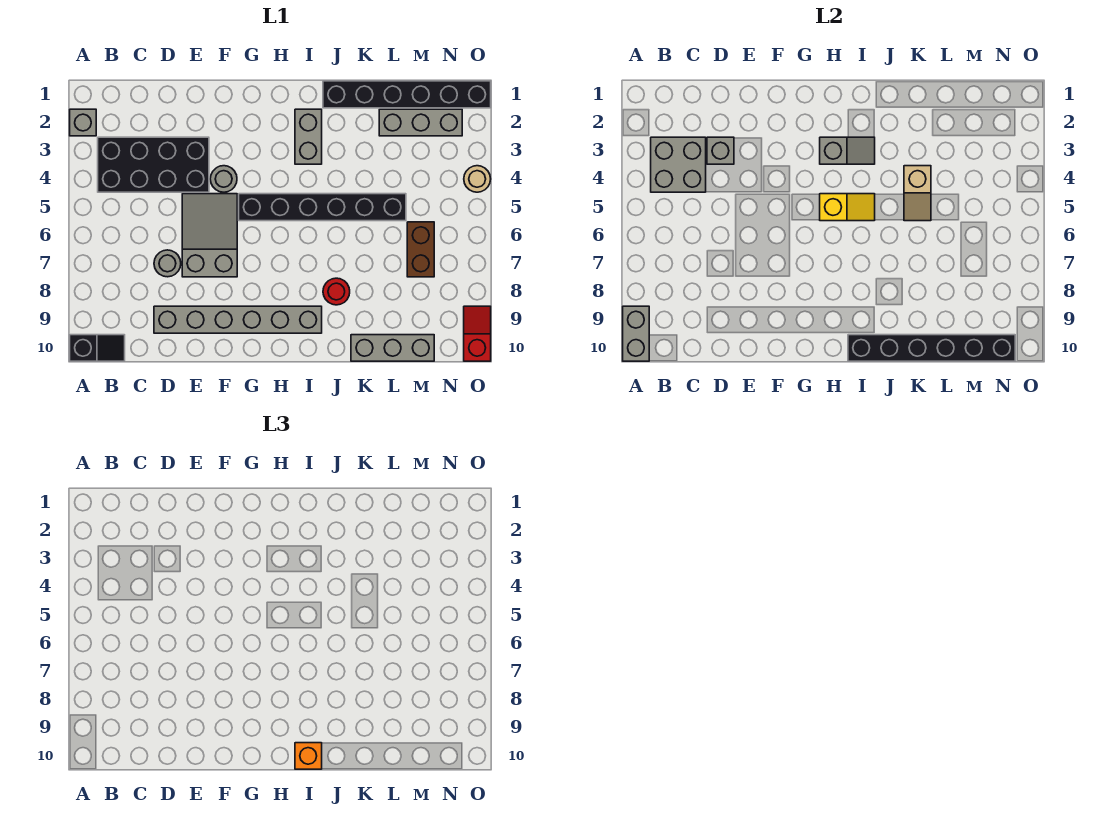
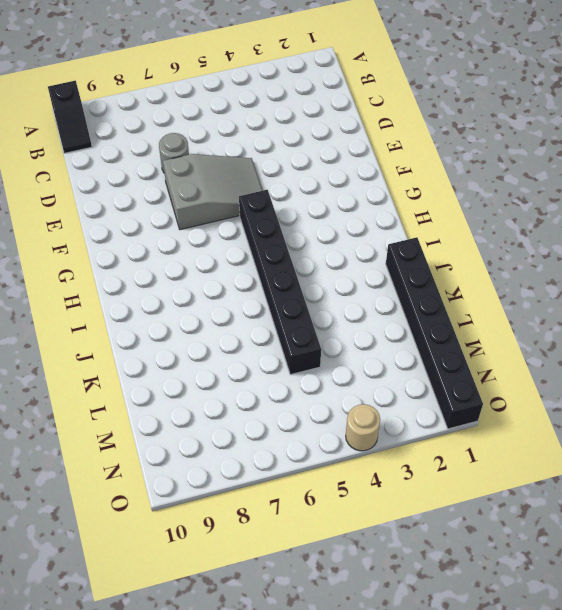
none -> grey 1x1 brick [70,109,96,136]
none -> black 2x4 brick [98,137,209,192]
none -> grey 1x6 brick [154,306,322,333]

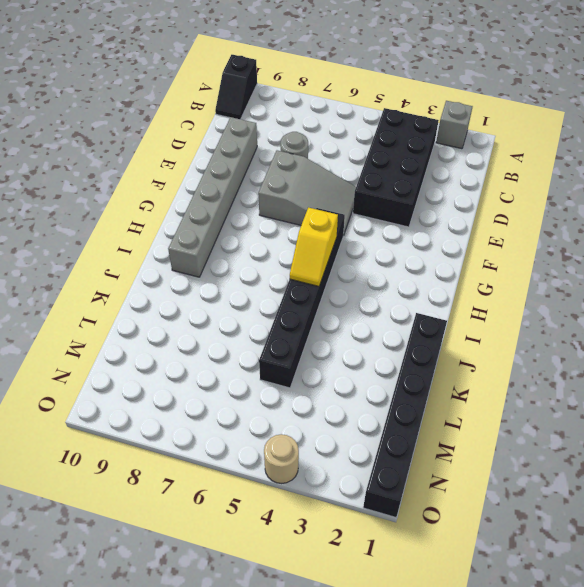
none -> grey 1x1 round brick [210,166,237,192]
none -> grey 1x2 brick [295,109,322,164]
none -> red 1x1 round brick [323,278,350,305]

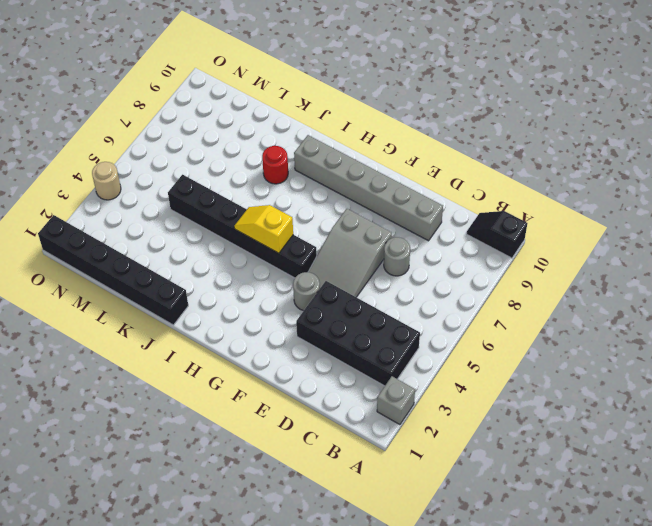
none -> grey 1x2 brick [295,109,322,164]
none -> grey 1x3 brick [351,335,434,361]
none -> grey 1x3 brick [379,109,462,136]

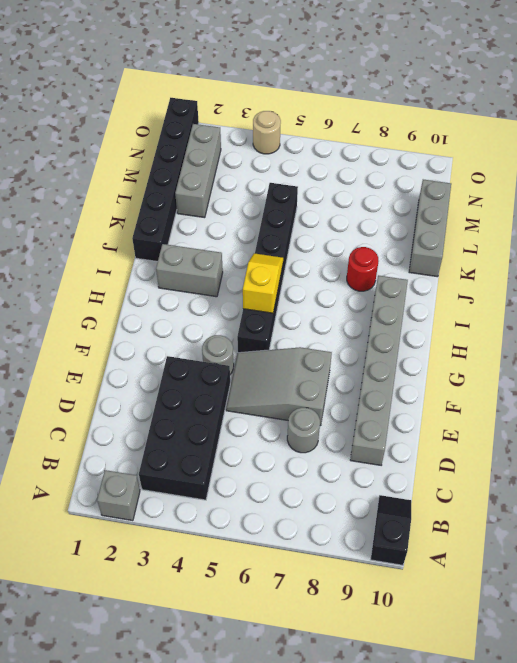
none -> brown 1x2 brick [407,222,434,277]
none -> red 1x2 slope [464,306,491,361]
none -> grey 1x2 brick [623,306,649,361]

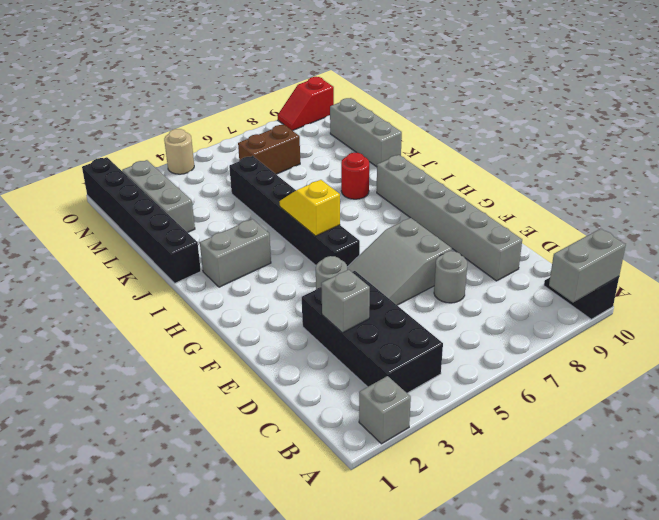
none -> grey 2x2 brick [651,137,706,192]
none -> grey 1x2 slope [820,137,875,164]
none -> black 1x6 brick [848,335,1015,361]

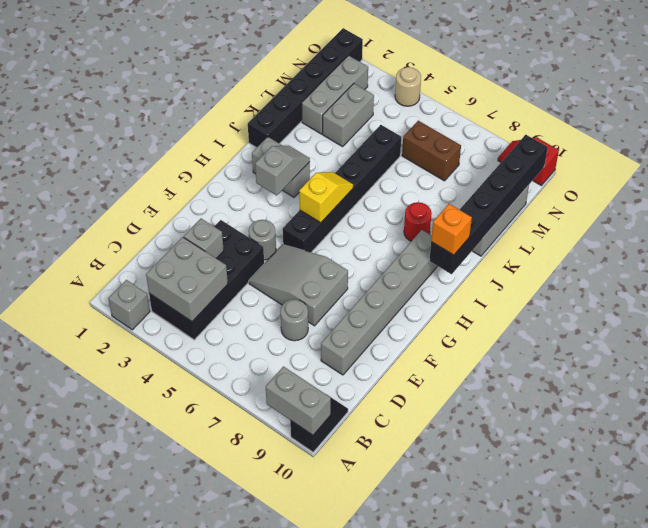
grey 1x2 brick [323,84,374,147] -> none
none -> tan 1x2 slope [904,166,931,221]

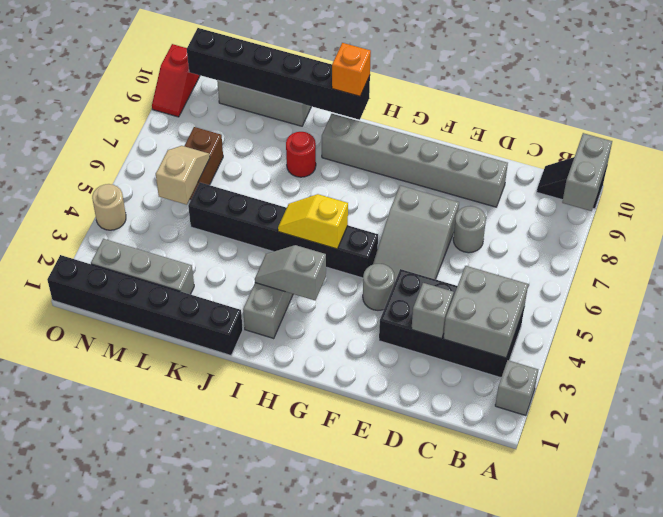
tan 1x2 slope [156,146,210,205] -> tan 1x2 slope moved to [904,166,931,221]

